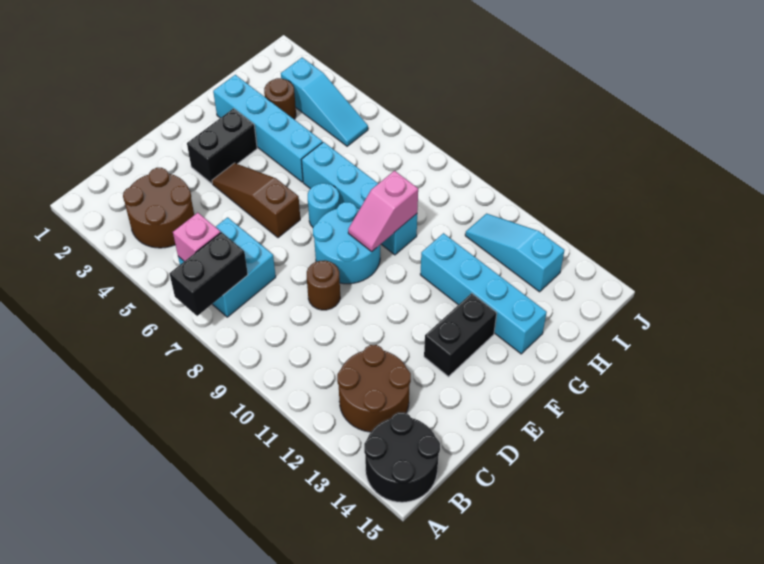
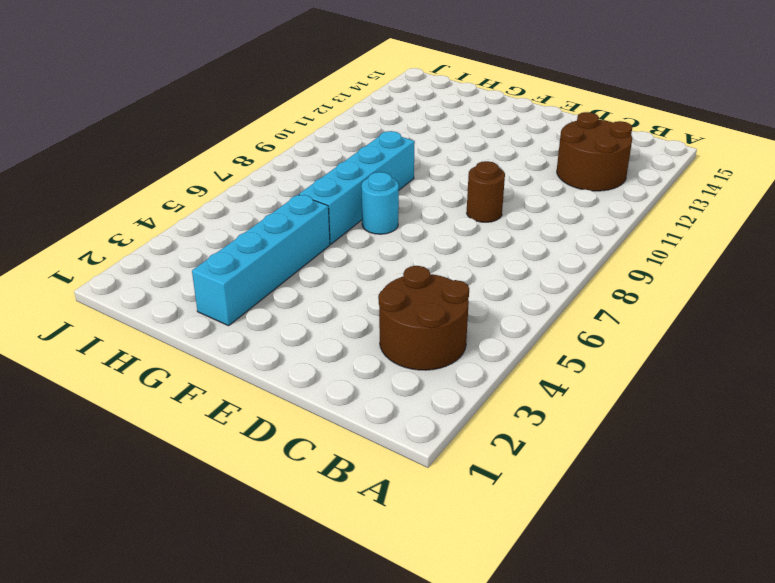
none -> black 2x2 round brick [364,412,440,502]
none -> cyan 2x2 brick [178,217,276,317]
none -> black 1x2 brick [187,109,257,183]

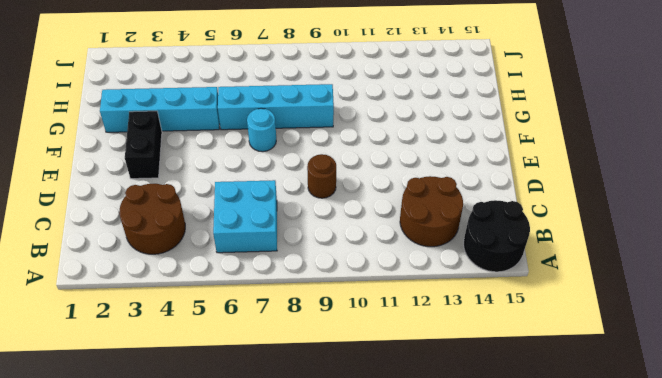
none -> brown 1x3 slope [212,163,300,238]
none -> cyan 2x2 round brick [313,202,380,284]
none -> black 1x2 brick [424,293,497,377]

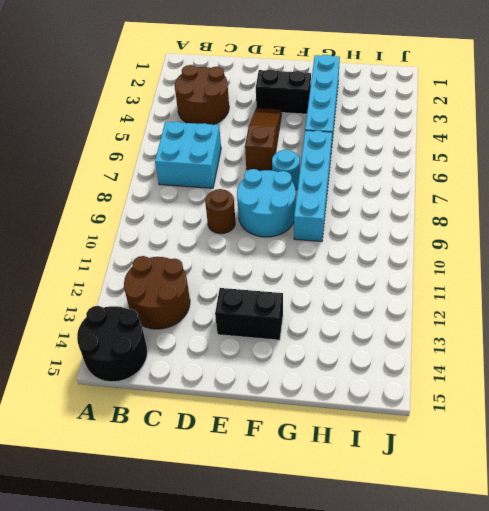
none -> cyan 1x4 brick [420,233,547,354]
none -> brown 1x1 round brick [264,78,296,119]
none -> cyan 1x3 slope [281,58,368,146]

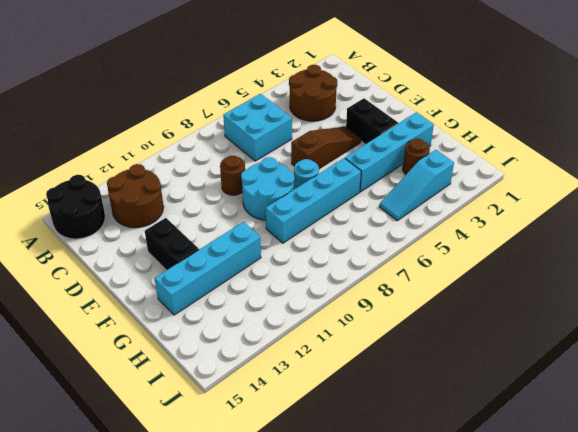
none -> cyan 1x3 slope [465,214,565,292]
none -> black 1x2 brick [169,232,248,316]
none -> pink 1x1 brick [173,213,221,261]

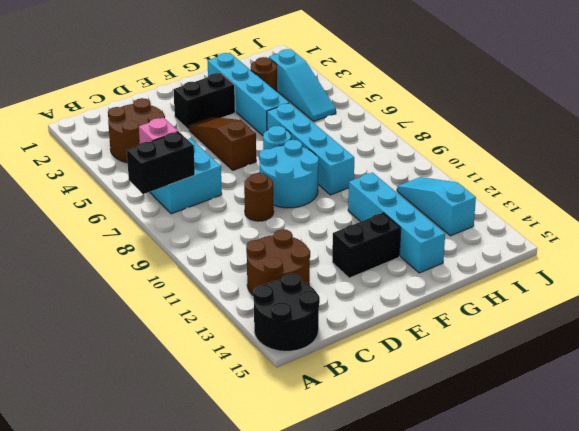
none -> pink 1x2 slope [348,171,418,252]

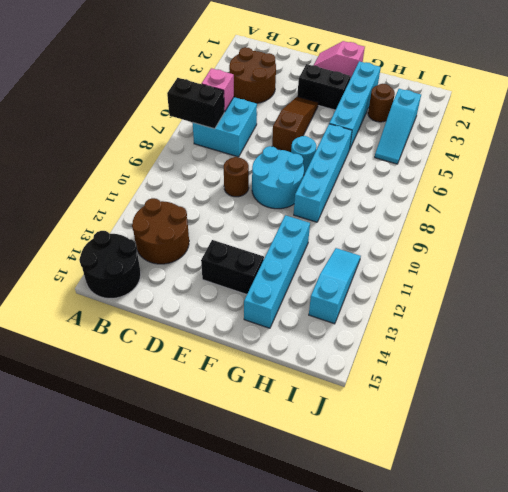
pink 1x2 slope [314,41,365,79] -> pink 1x2 slope moved to [348,171,418,252]

